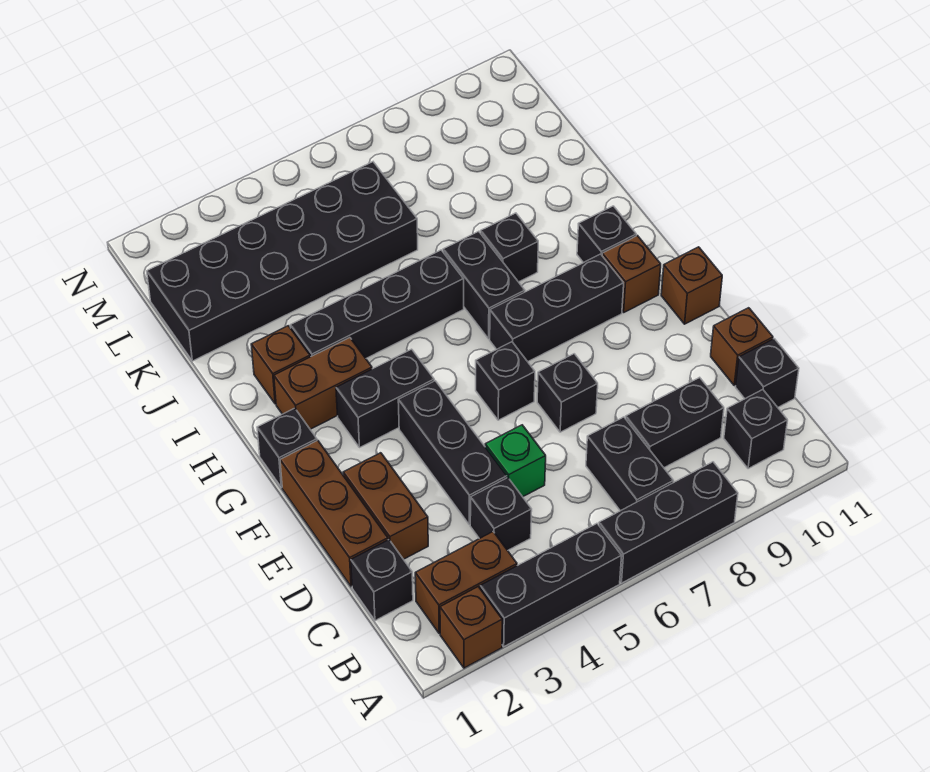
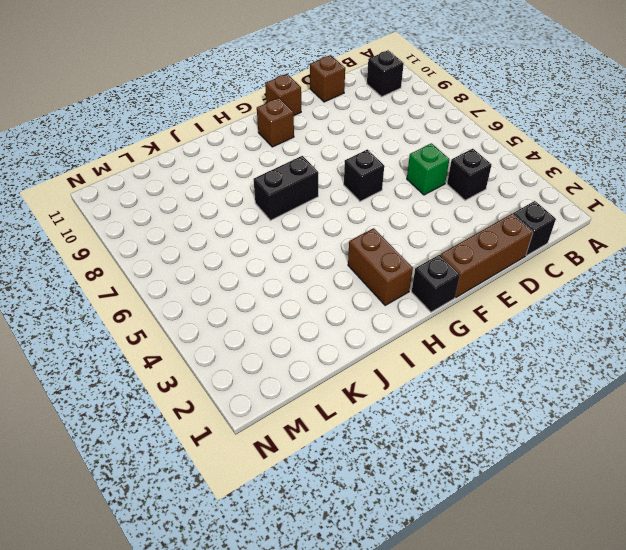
none -> brown 1x1 brick [440,587,502,668]
none -> black 1x3 brick [480,524,622,646]
none -> black 1x3 brick [599,462,738,583]

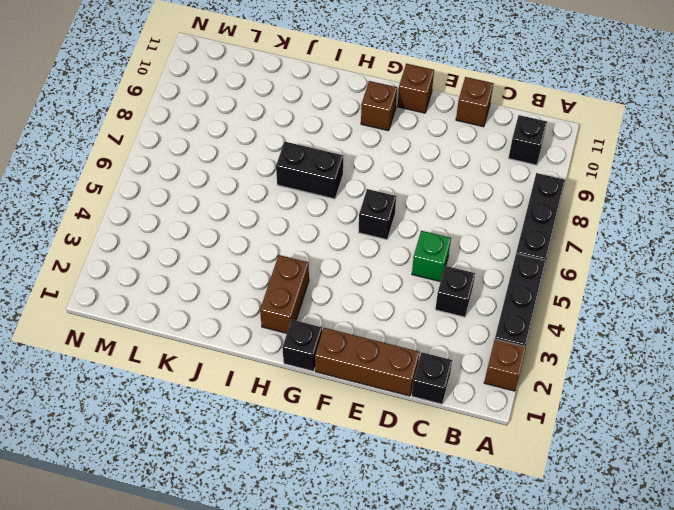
none -> brown 1x2 brick [415,532,517,633]
none -> black 1x2 brick [586,417,674,511]
none -> black 1x2 brick [626,377,724,468]

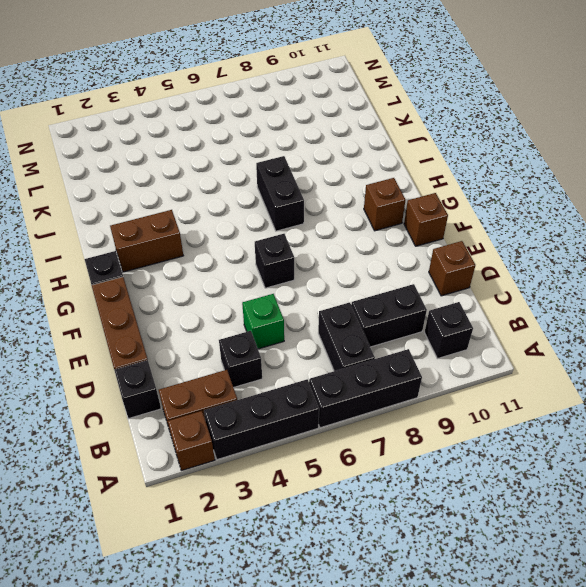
none -> black 1x1 brick [736,339,799,407]
none -> brown 1x2 brick [343,453,428,559]
none -> black 1x3 brick [398,381,507,525]

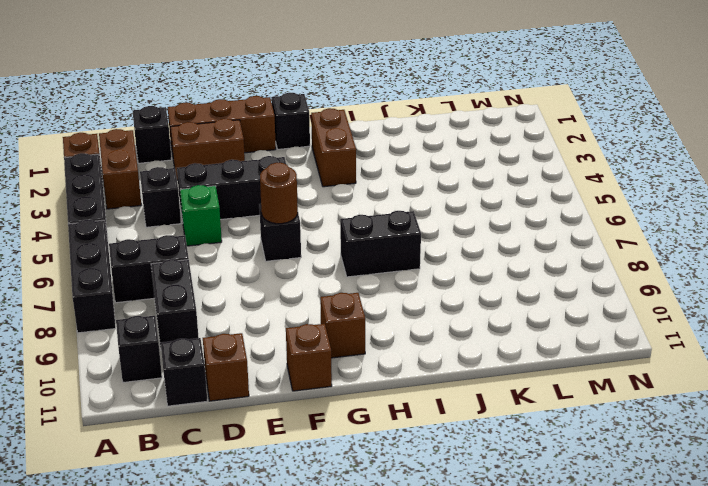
brown 1x1 round brick [260,163,298,224] -> none
none -> black 1x1 brick [537,354,598,432]
none -> black 1x2 brick [336,349,434,447]
none -> black 1x3 brick [490,254,624,362]

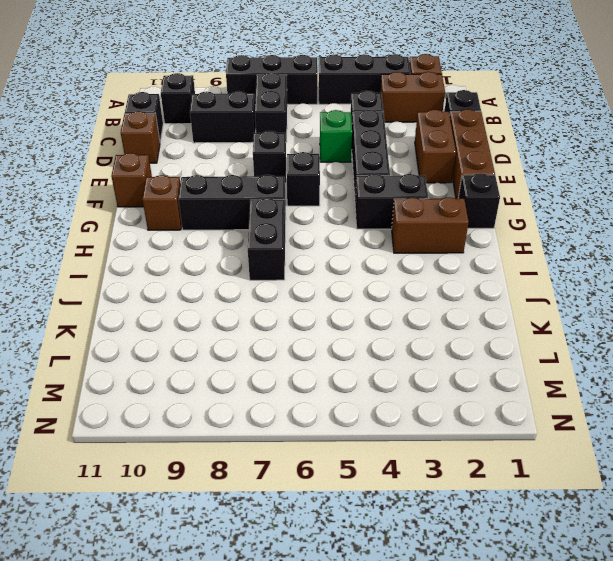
none -> black 1x1 brick [577,206,636,263]
none -> brown 1x1 brick [251,326,310,404]
none -> black 1x4 brick [290,250,464,358]

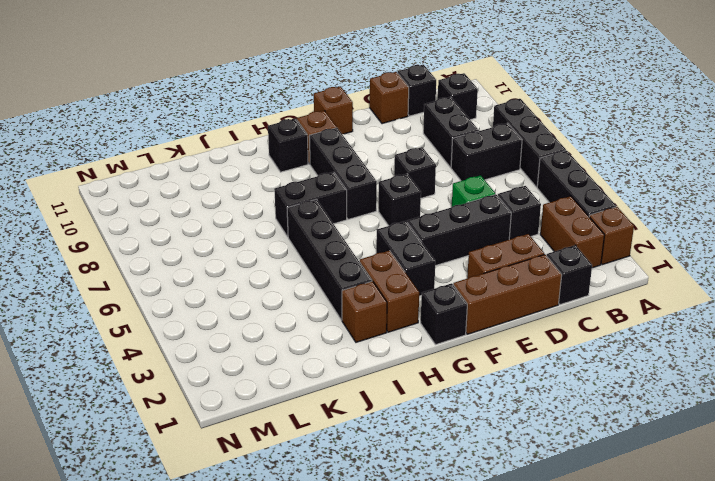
none -> black 1x1 brick [481,213,538,282]
none -> black 2x6 brick [147,162,418,361]

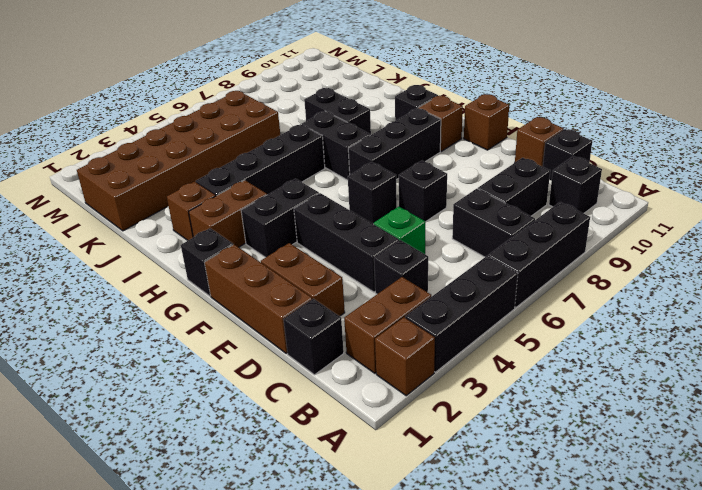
black 1x2 brick [304,88,371,135] -> black 1x1 brick [481,213,538,282]
brown 2x6 brick [77,91,280,231] -> black 2x6 brick [147,162,418,361]

